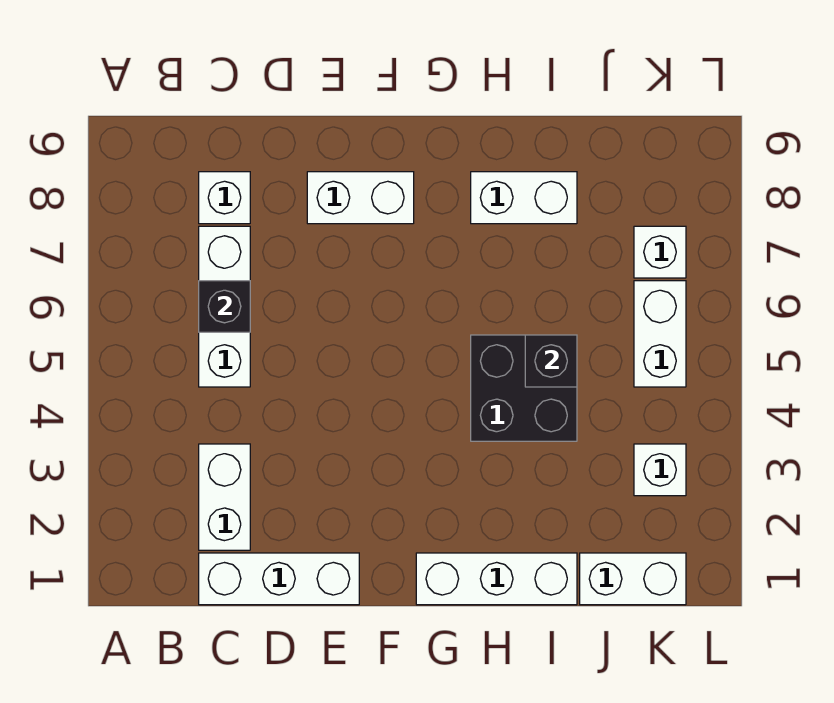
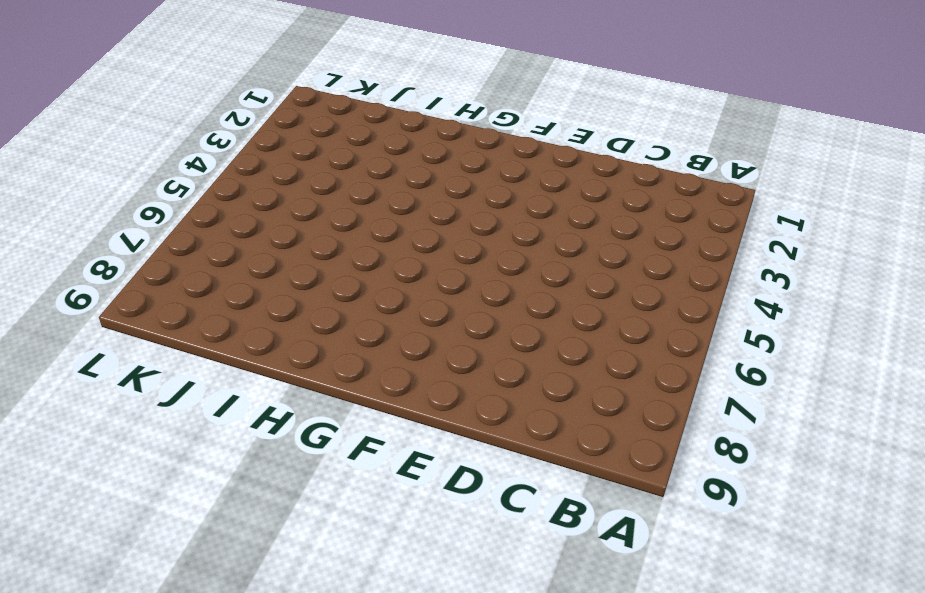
none -> white 1x3 brick [199,553,359,605]
none -> white 1x2 brick [199,444,250,550]
none -> white 1x3 brick [199,226,250,387]

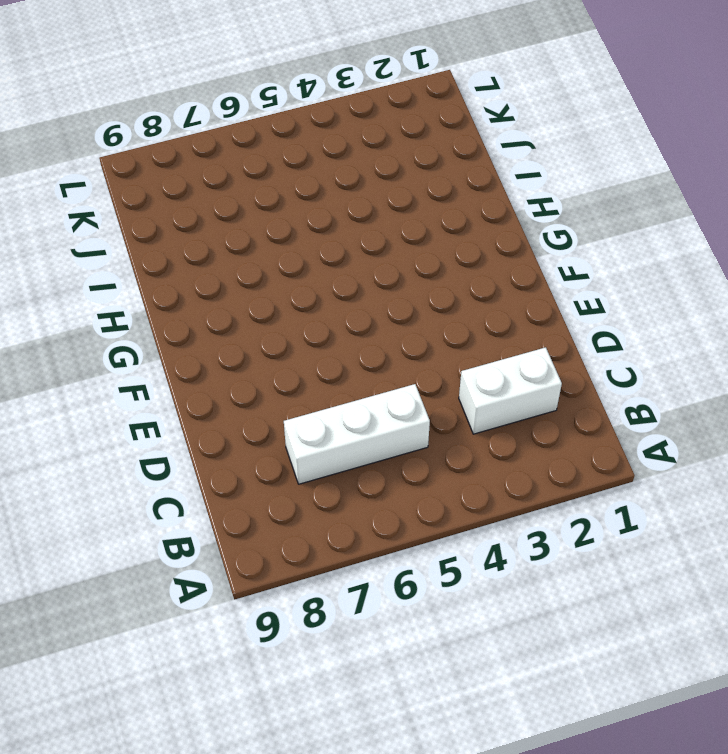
none -> white 1x3 brick [199,553,359,605]
none -> white 1x1 brick [199,172,250,224]
none -> white 1x2 brick [307,172,414,224]

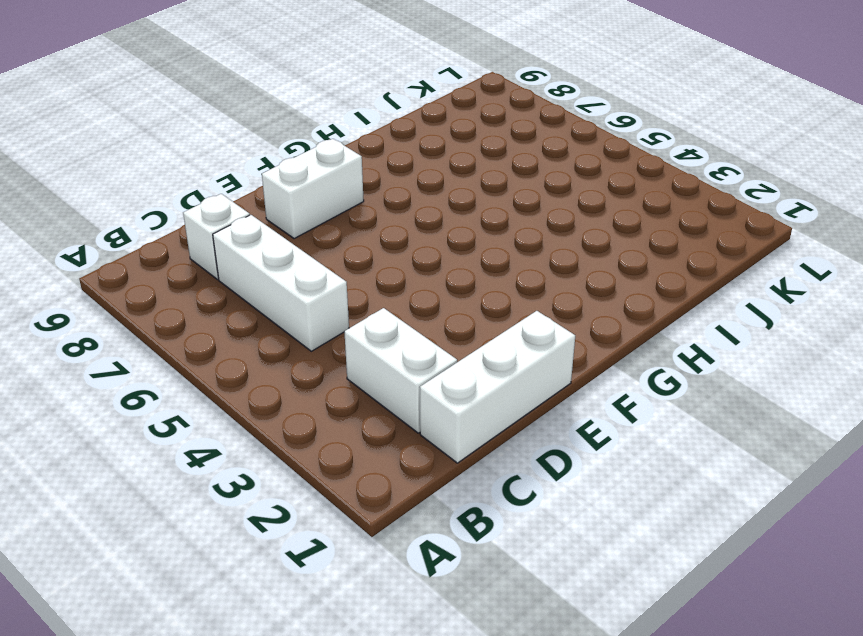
none -> white 1x3 brick [416,553,577,605]
none -> black 2x2 brick [471,335,577,441]
none -> white 1x2 brick [471,172,577,224]

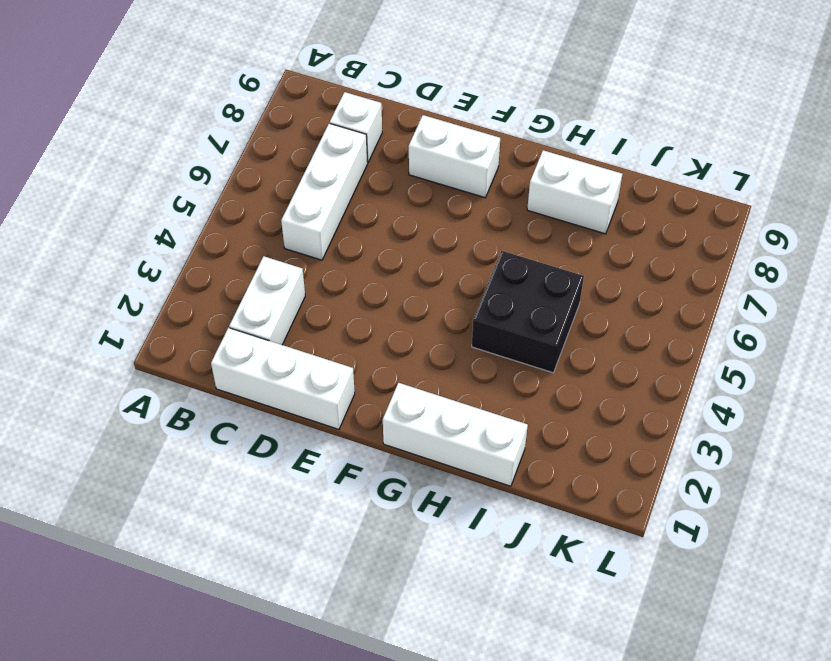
none -> white 1x2 brick [580,553,686,605]
none -> white 1x1 brick [634,444,686,496]
none -> white 1x2 brick [634,281,686,387]

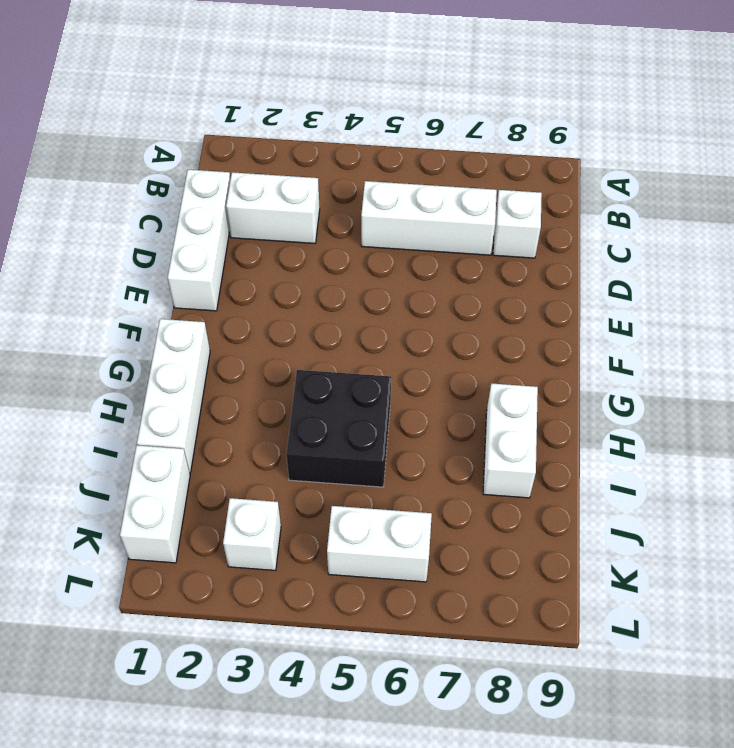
none -> white 1x2 brick [307,172,414,224]
none -> white 1x1 brick [634,226,686,278]
none -> black 1x1 brick [199,281,250,332]

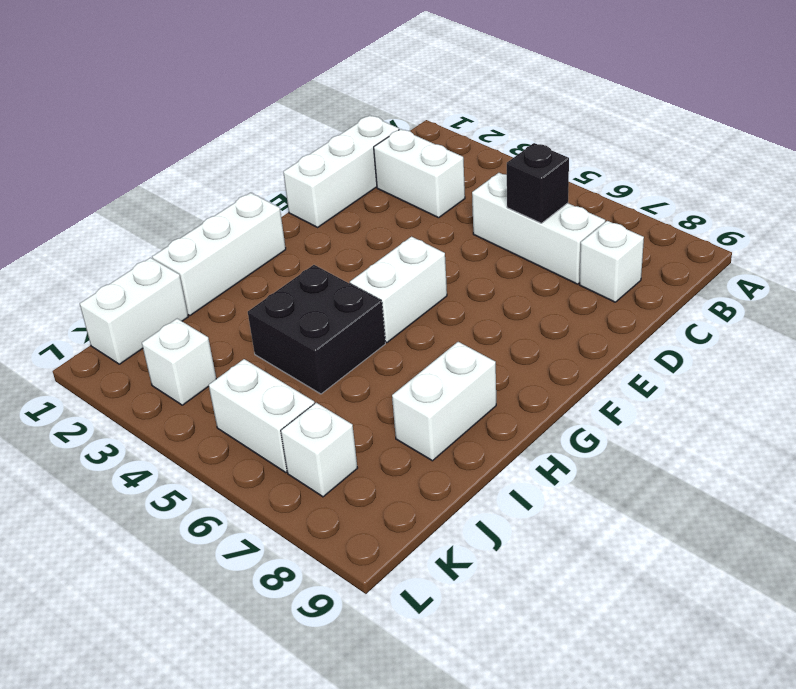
white 1x2 brick [350,237,447,343] -> white 1x2 brick moved to [307,172,414,224]
none -> black 1x1 brick [525,335,577,387]

